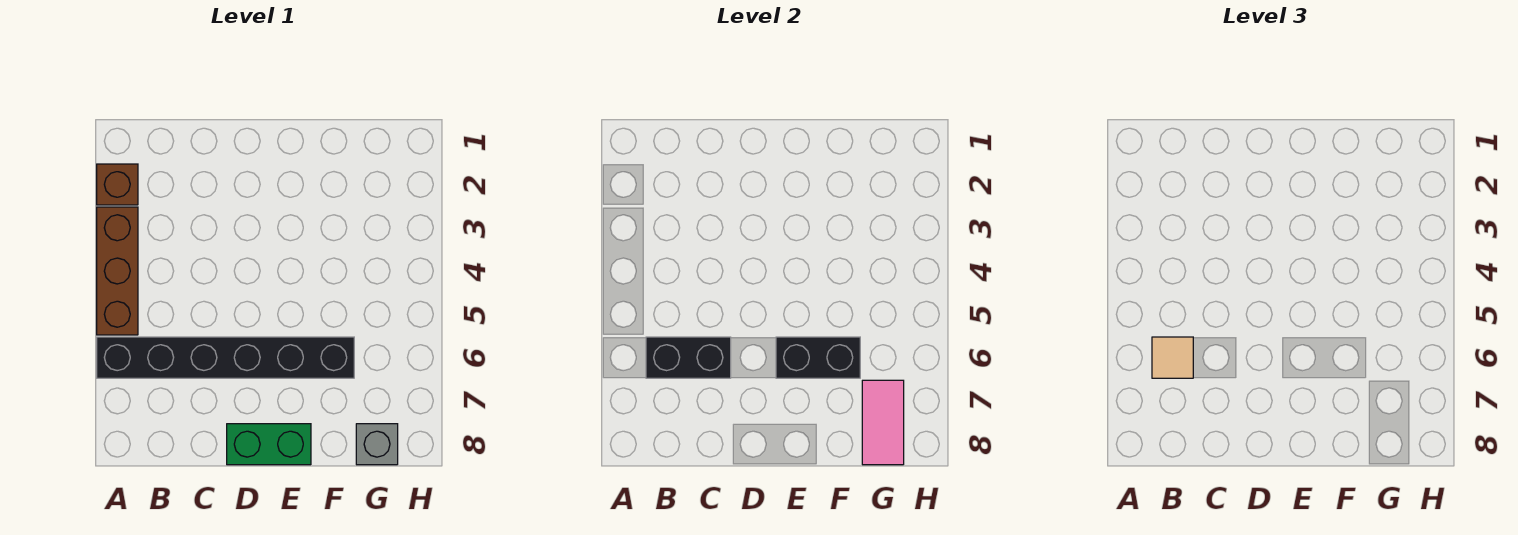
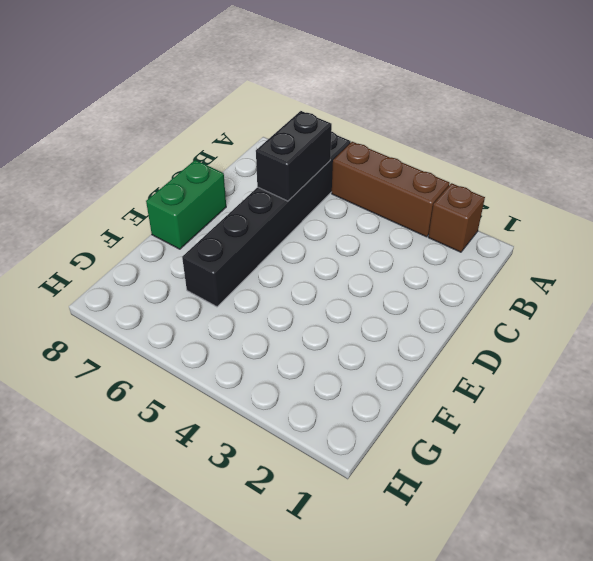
none -> grey 1x1 brick [356,424,398,465]
none -> black 1x2 brick [776,337,860,378]

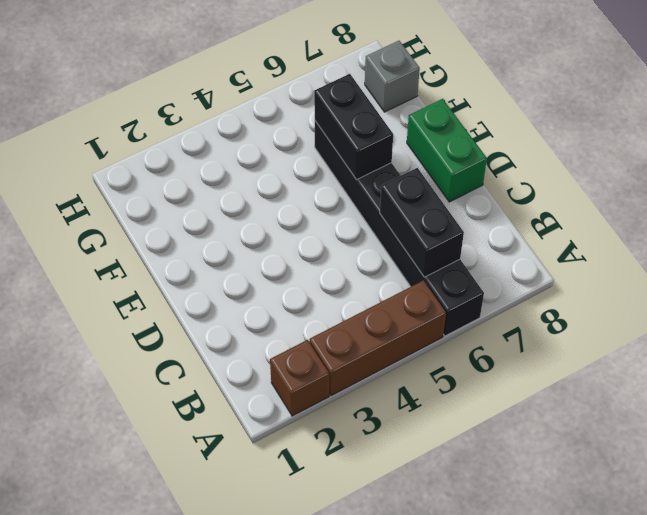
none -> pink 1x2 tile [862,380,904,465]
none -> tan 1x1 tile [1152,337,1193,378]

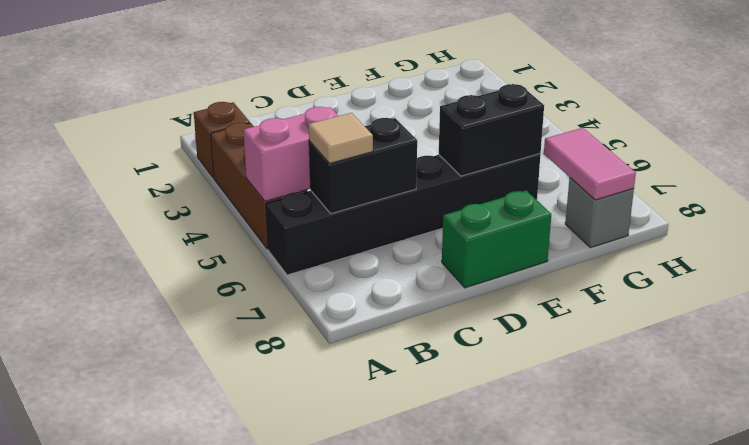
pink 1x2 brick [244,107,338,201] -> none

